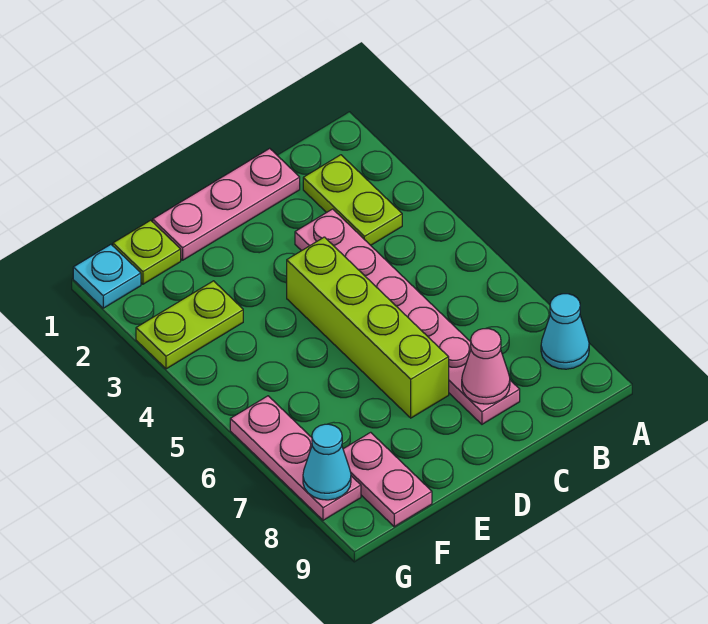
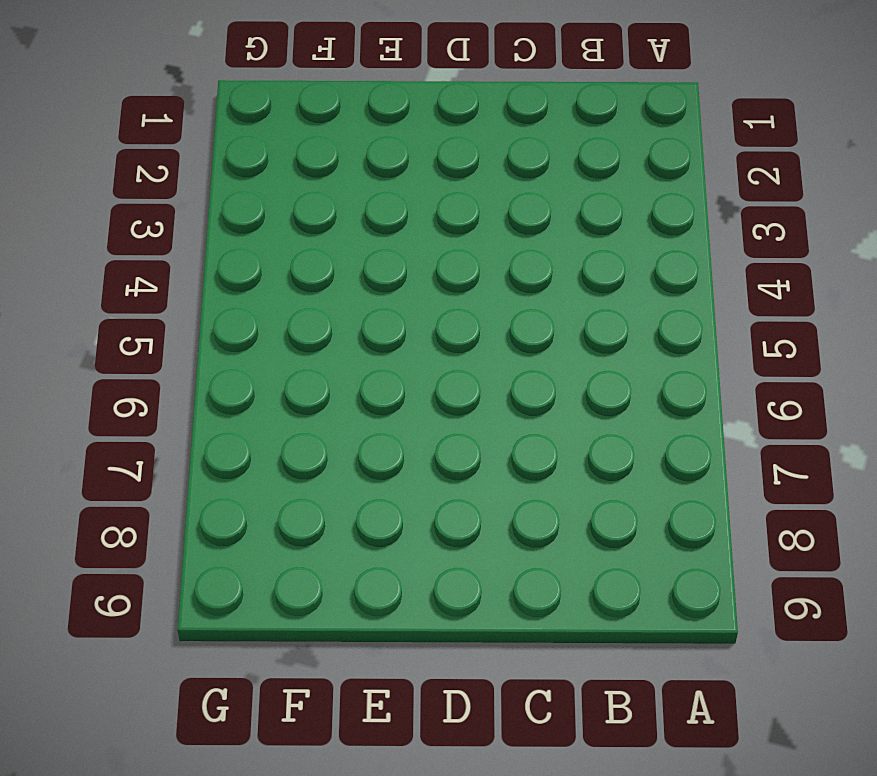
none -> cyan 1x1 cone [541,294,589,369]
none -> lime 1x2 plate [303,155,402,245]
none -> pink 1x3 plate [153,148,300,260]

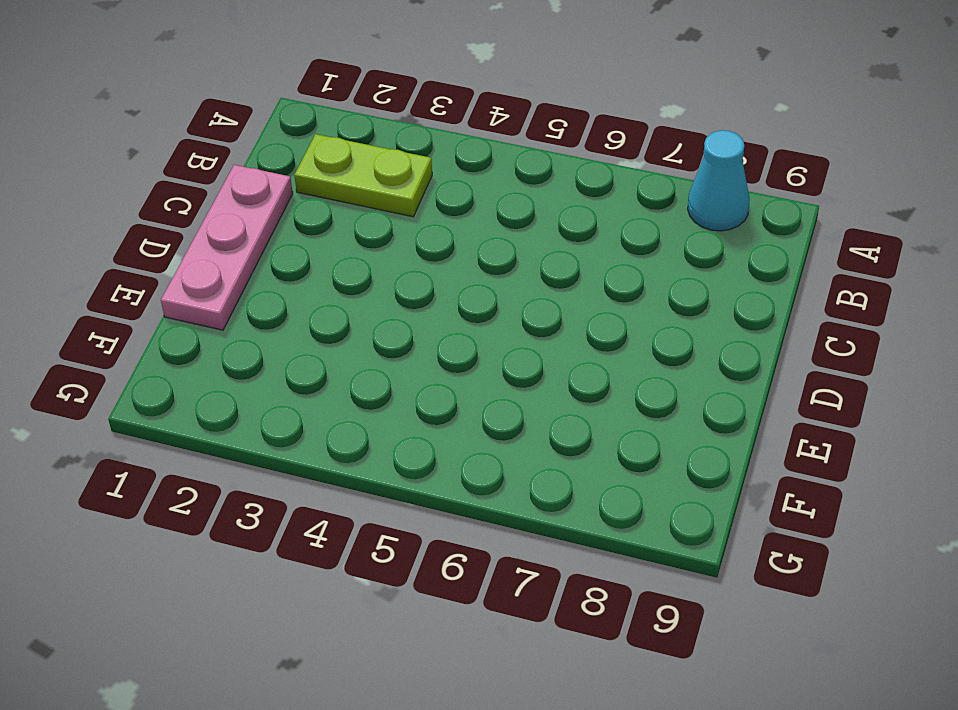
none -> pink 1x6 plate [295,209,520,424]
none -> lime 1x4 brick [287,237,449,418]
none -> lime 1x1 plate [113,220,181,284]

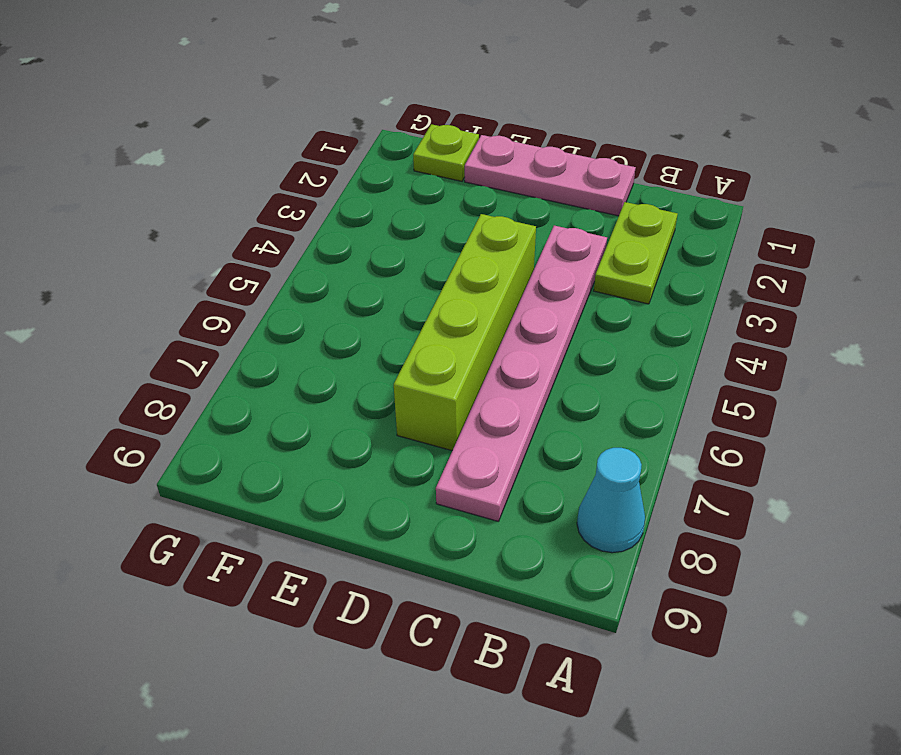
none -> lime 1x2 plate [136,281,243,369]
none -> pink 1x2 plate [343,432,432,527]
none -> cyan 1x1 plate [73,245,141,308]

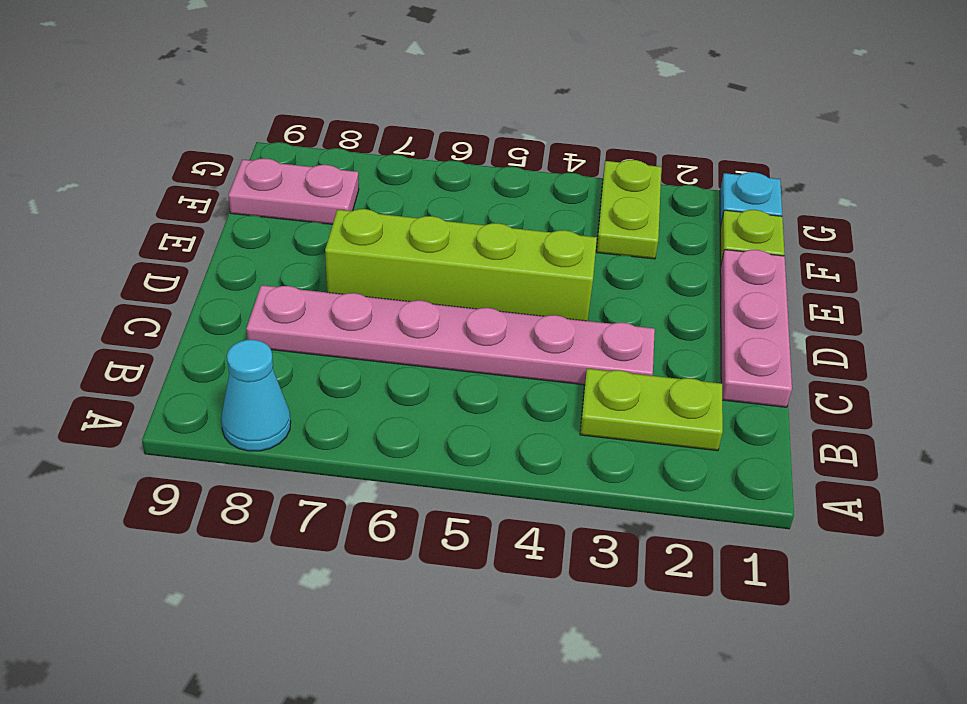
none -> pink 1x3 plate [230,396,361,520]
none -> pink 1x1 cone [462,329,510,404]
none -> cyan 1x1 cone [303,424,351,500]

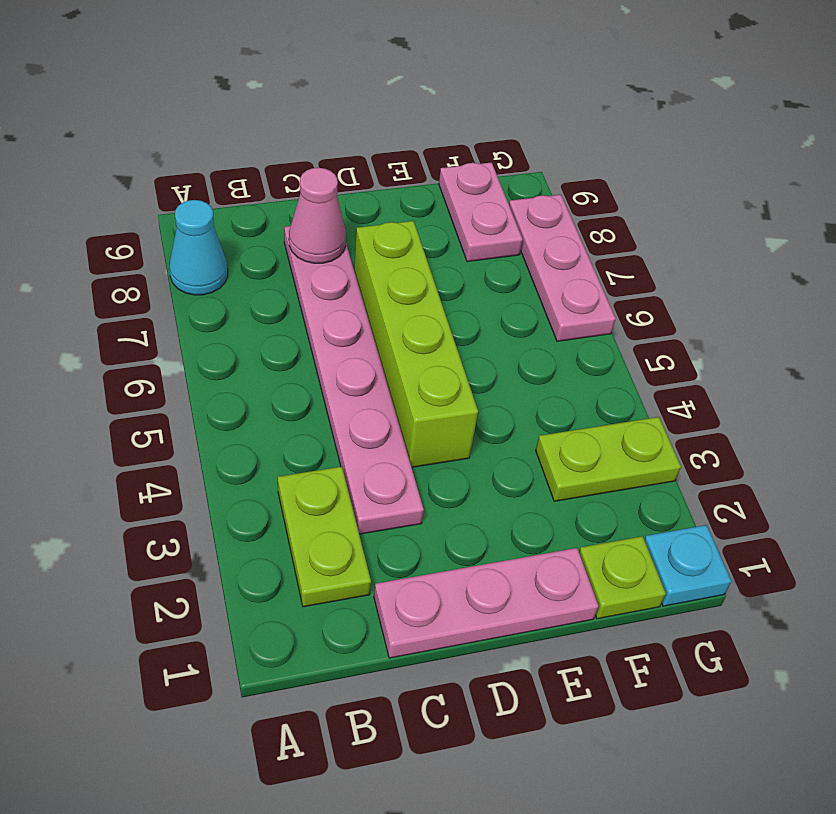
none -> cyan 1x1 cone [303,424,351,500]

